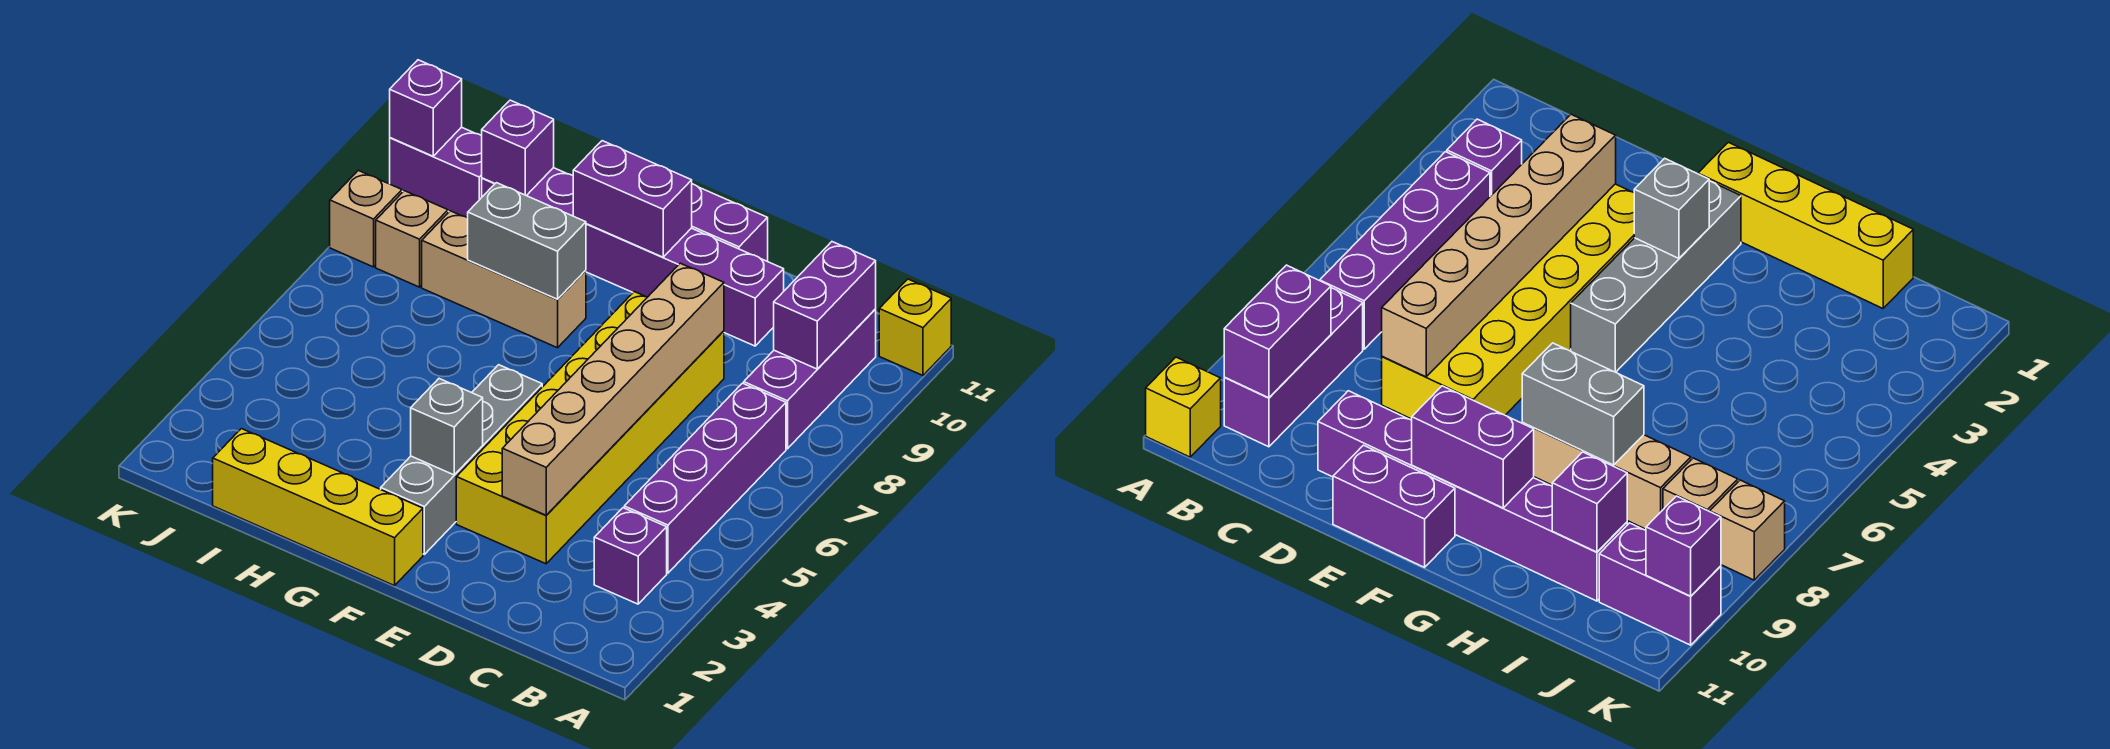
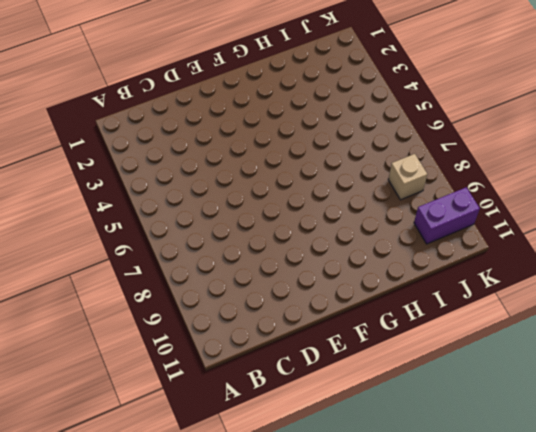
none -> yellow 1x1 brick [879,279,951,376]
none -> purple 1x1 brick [594,508,667,604]
none -> purple 1x4 brick [624,383,786,573]

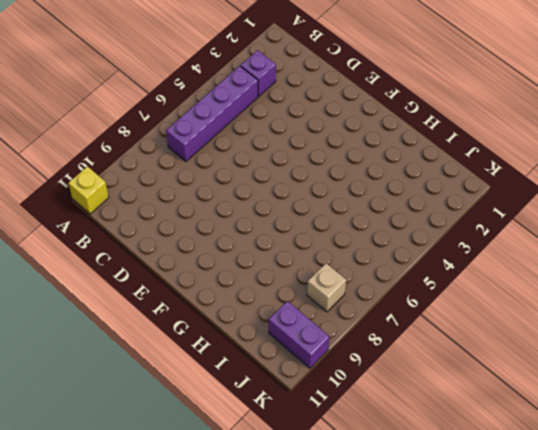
none -> purple 1x3 brick [744,309,876,449]
none -> yellow 2x6 brick [456,292,724,564]
none -> purple 1x6 brick [482,168,784,346]

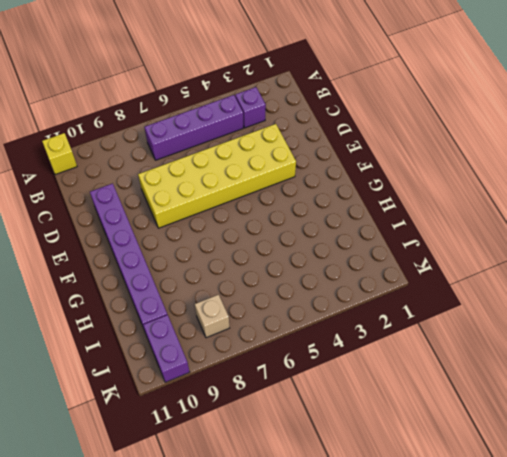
none -> purple 1x3 brick [744,309,876,449]
none -> purple 1x2 brick [692,184,768,261]
none -> yellow 1x4 brick [213,429,423,586]

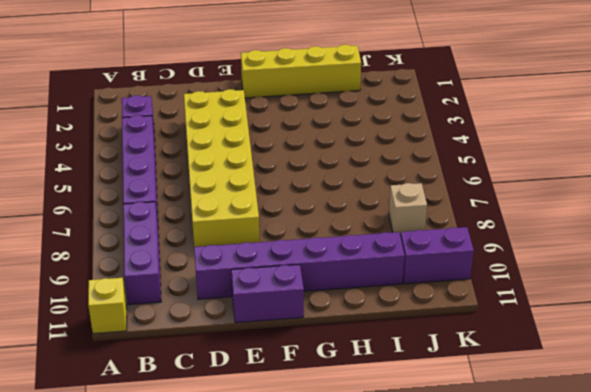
none -> grey 1x4 brick [381,365,542,554]
none -> tan 1x3 brick [422,211,586,348]
none -> tan 1x1 brick [330,170,402,267]

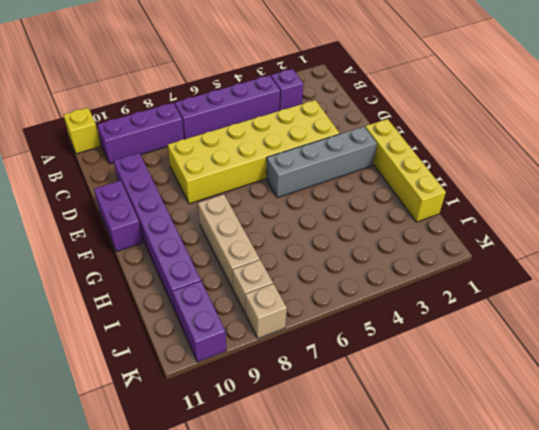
none -> purple 1x2 brick [774,242,876,369]
none -> tan 1x6 brick [502,263,724,515]
none -> grey 1x1 brick [411,379,483,475]

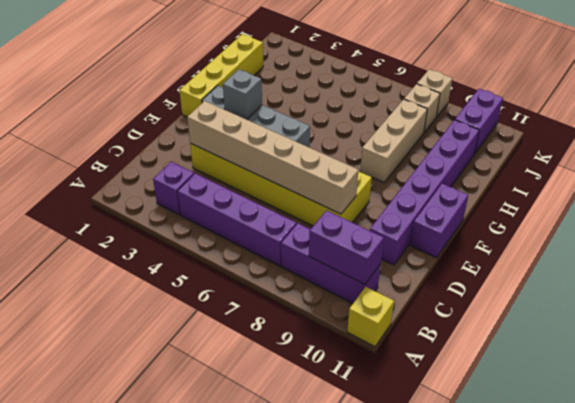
none -> purple 1x2 brick [573,141,692,257]
none -> grey 1x2 brick [468,183,586,299]
none -> purple 1x1 brick [482,100,554,196]

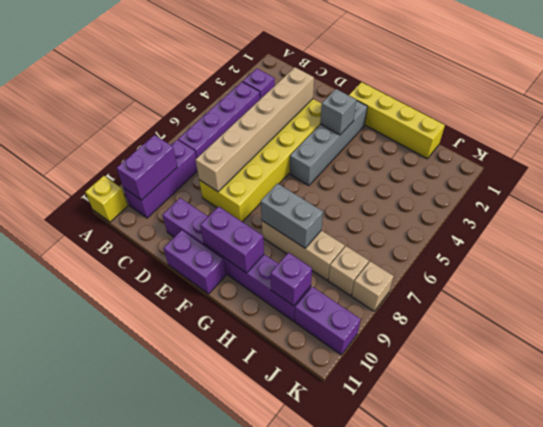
none -> purple 1x1 brick [390,60,462,156]

